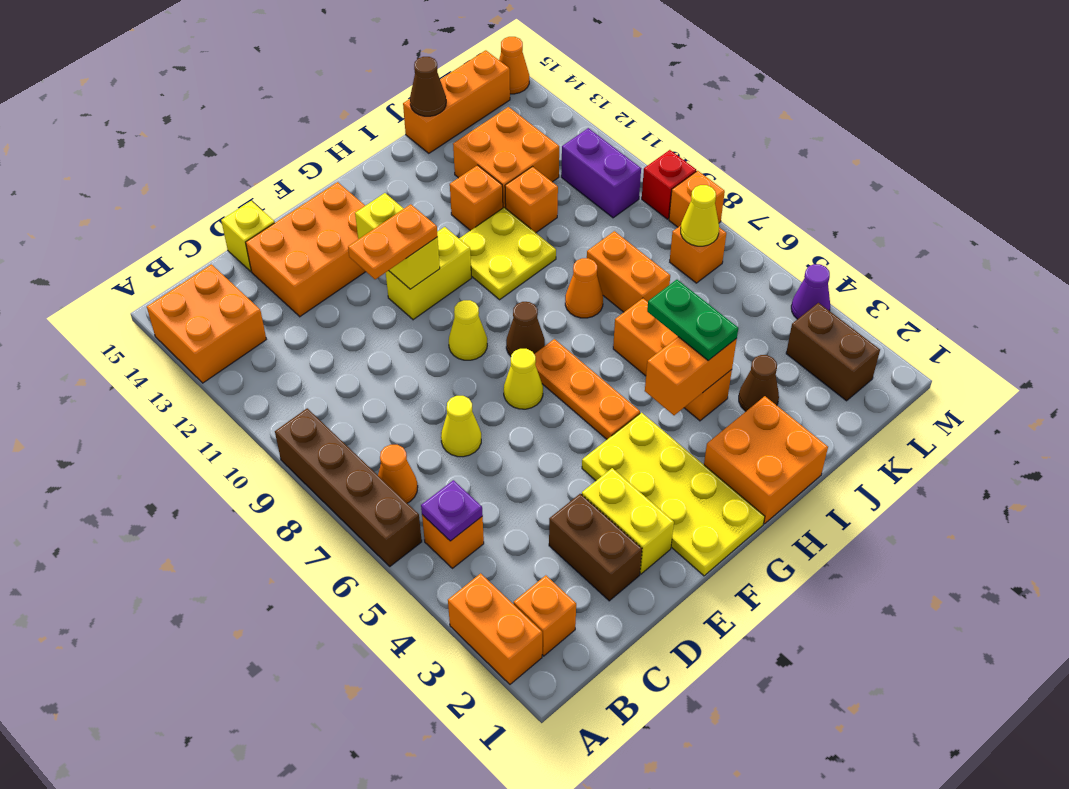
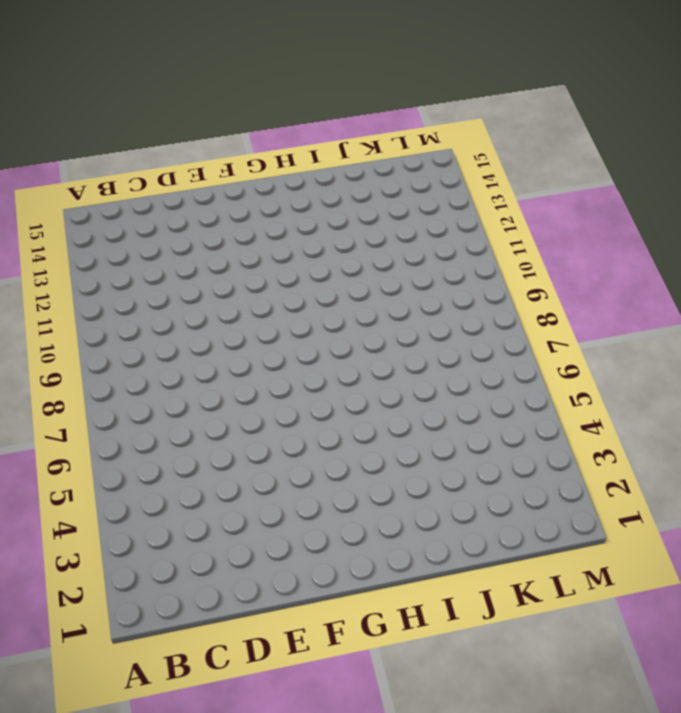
none -> orange 1x2 brick [448,573,542,684]
none -> brown 1x4 brick [275,408,422,566]
none -> orange 2x2 brick [147,264,266,383]
none -> orange 1x1 brick [514,575,576,656]

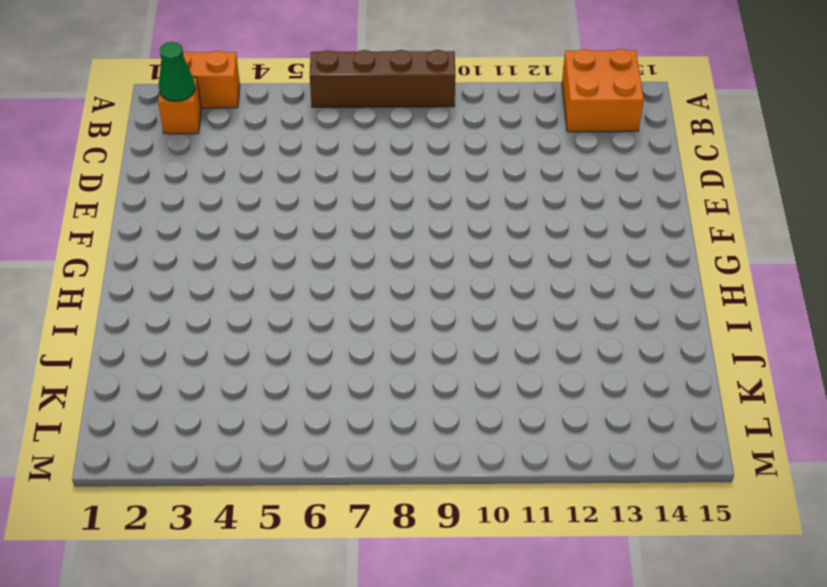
green 1x1 cone [159,42,195,101] -> none
none -> orange 1x1 brick [422,515,484,568]
none -> orange 1x1 cone [378,445,418,503]
none -> brown 1x2 brick [549,494,642,601]
none -> yellow 1x1 cone [441,396,481,457]

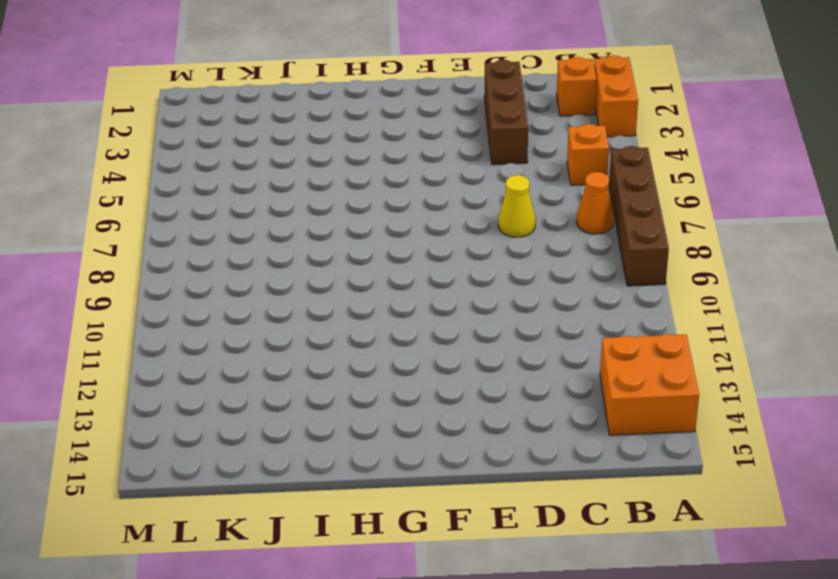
brown 1x3 brick [484,60,528,165] -> brown 1x2 brick [549,494,642,601]
none -> orange 2x3 brick [246,182,366,317]
none -> yellow 1x1 brick [221,201,275,271]
none -> yellow 1x2 brick [582,468,674,574]
none -> yellow 2x4 plate [582,413,765,576]

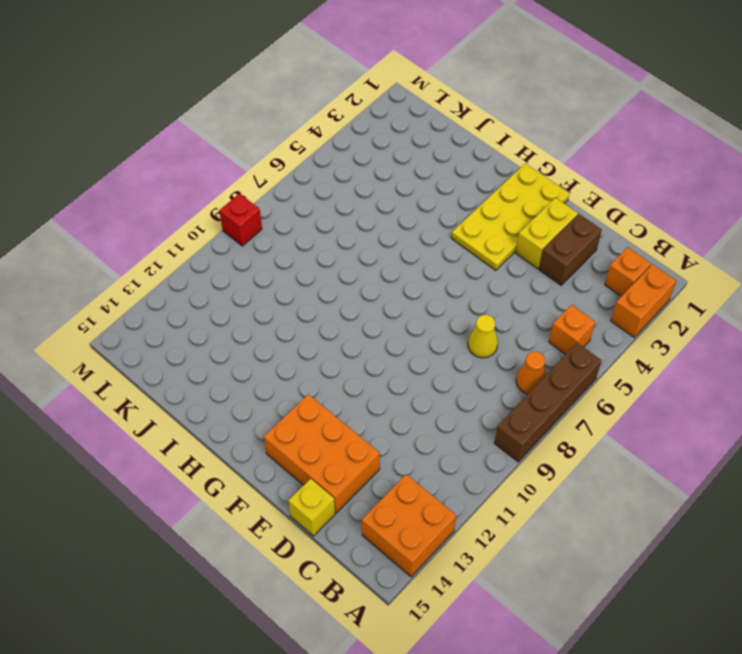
none -> yellow 1x1 cone [504,349,543,409]
none -> yellow 1x1 cone [449,300,487,360]
none -> yellow 1x2 brick [386,227,471,320]
none -> orange 1x3 plate [534,339,640,439]

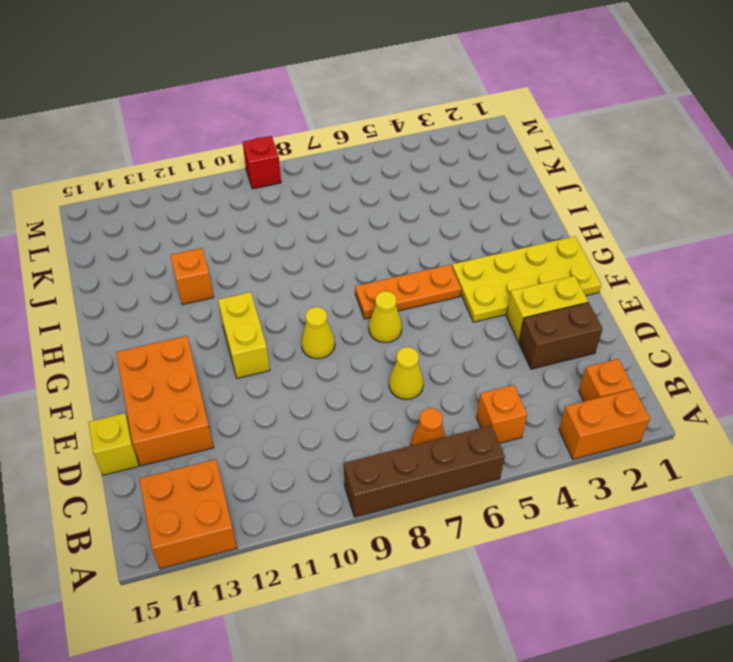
none -> brown 1x1 cone [506,302,545,356]
none -> orange 2x2 brick [704,396,828,524]
none -> yellow 2x2 plate [459,207,556,300]
none -> orange 1x3 brick [613,298,732,421]

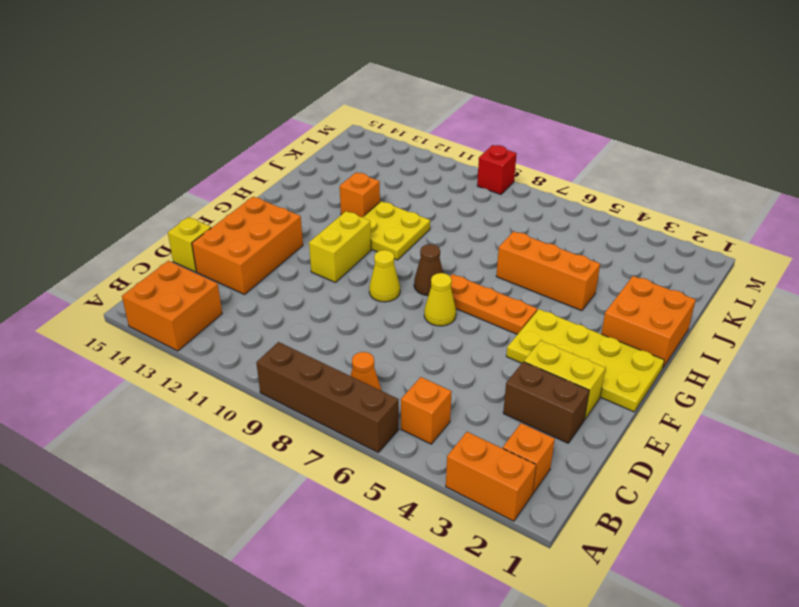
none -> yellow 1x1 cone [441,396,481,457]
none -> orange 1x1 cone [565,258,603,318]
none -> brown 1x1 cone [739,355,779,411]
none -> orange 1x2 brick [587,231,670,312]

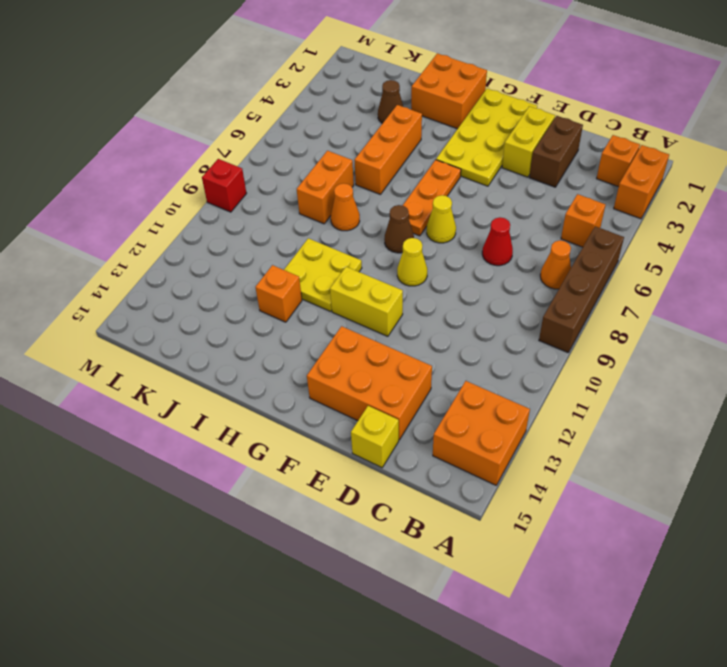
red 1x1 cone [482,217,513,266] -> yellow 1x1 cone [441,396,481,457]
none -> orange 1x1 brick [505,167,558,233]
none -> orange 2x2 brick [453,107,559,208]
none -> orange 1x3 brick [403,50,510,153]
none -> brown 1x2 brick [786,303,880,401]

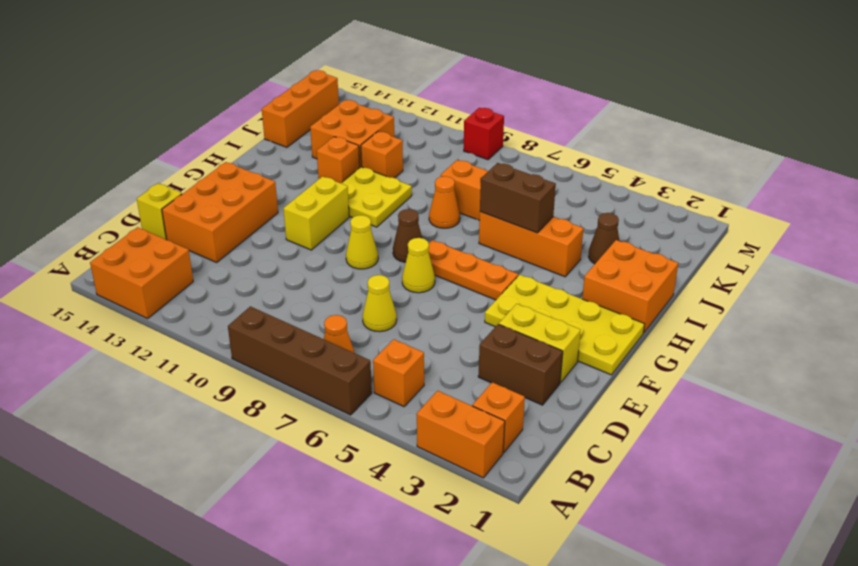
brown 1x2 brick [480,163,556,233] -> brown 1x2 brick moved to [786,303,880,401]
none -> orange 1x1 brick [670,226,726,283]
none -> purple 1x2 brick [561,128,641,218]
none -> purple 1x1 cone [791,264,830,319]
none -> orange 1x1 brick [669,171,725,227]

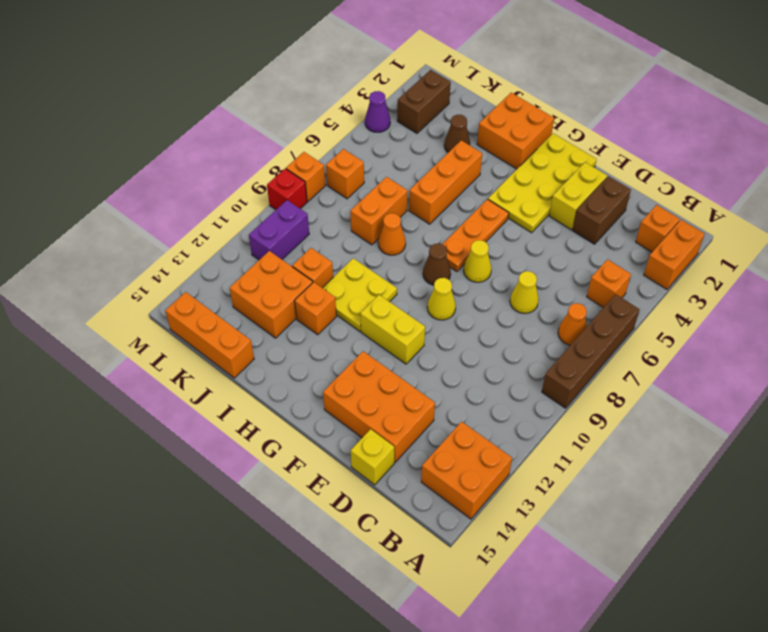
none -> orange 1x1 cone [499,37,529,94]
none -> purple 1x1 plate [421,480,483,541]
none -> yellow 1x2 brick [355,193,440,289]
none -> orange 1x2 brick [645,337,737,415]

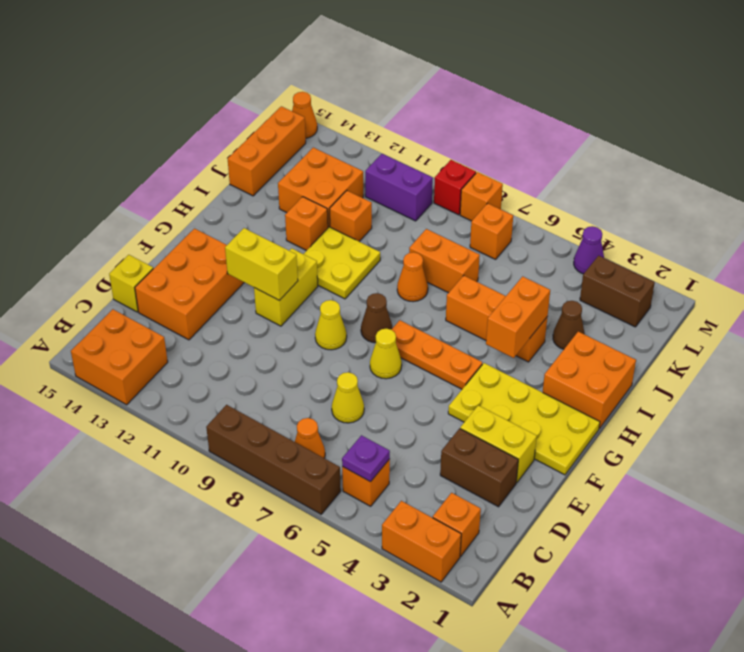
none -> brown 1x1 cone [410,57,446,116]
none -> yellow 1x1 cone [681,185,719,246]
none -> orange 1x2 plate [348,204,438,279]
none -> green 1x2 plate [647,280,738,361]

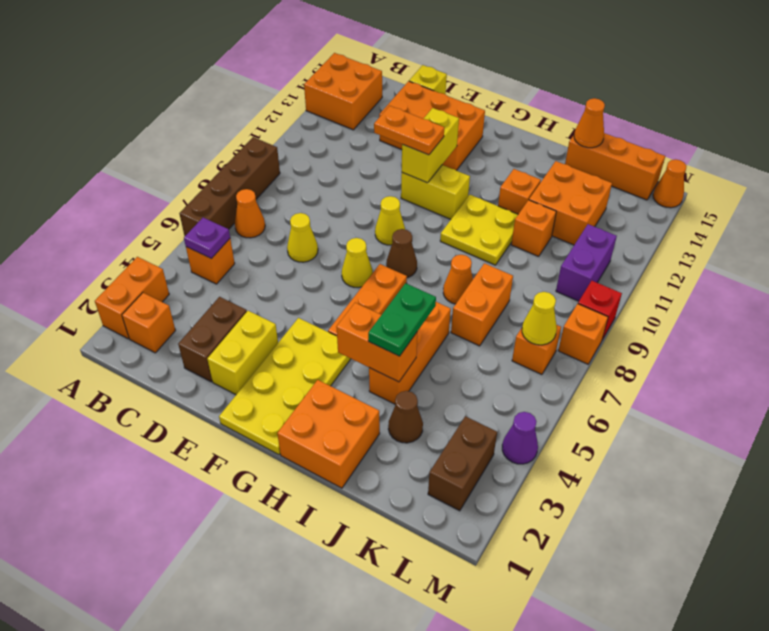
orange 1x1 cone [574,98,605,148] -> brown 1x1 cone [410,57,446,116]

